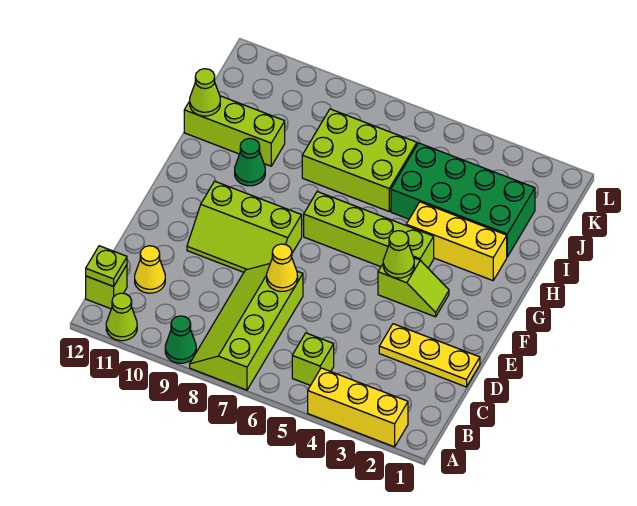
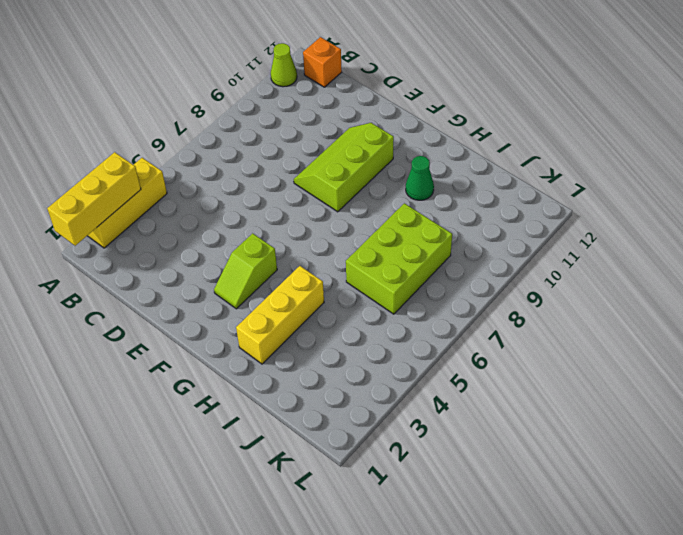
yellow 1x3 brick [47,152,141,246] -> none
orange 1x1 brick [303,37,342,87] -> lime 1x1 brick [86,265,127,309]
none -> lime 2x4 slope [190,264,303,390]
none -> green 1x1 cone [165,316,196,363]
none -> lime 1x1 brick [292,333,334,385]

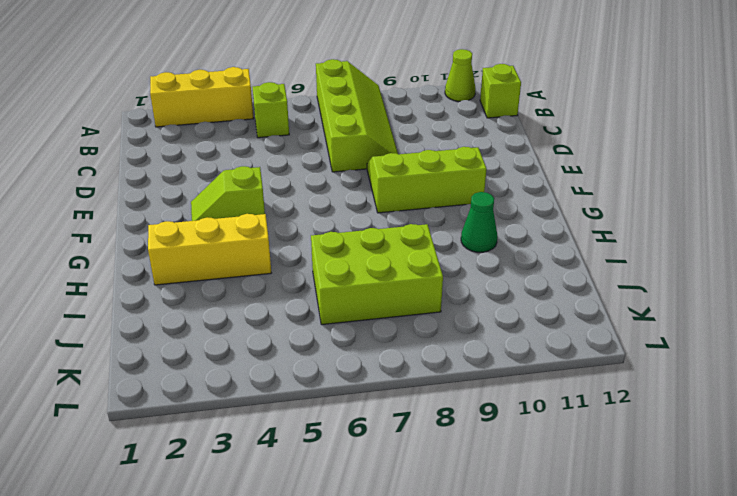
none -> green 1x1 cone [165,316,196,363]
none -> yellow 1x1 cone [135,246,165,293]
none -> yellow 1x3 plate [379,324,480,387]

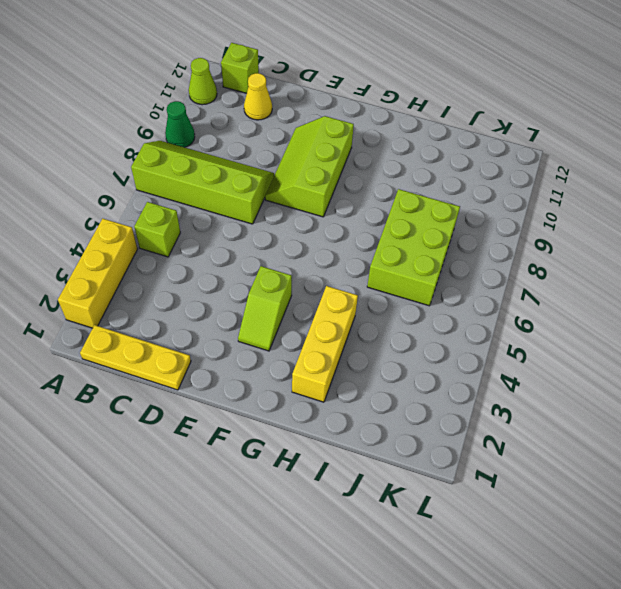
yellow 1x3 plate [80,325,191,390] -> yellow 1x3 plate turned to [379,324,480,387]
none -> lime 1x4 brick [304,192,434,268]
none -> green 1x1 cone [235,138,265,186]
none -> green 2x4 brick [391,143,535,257]

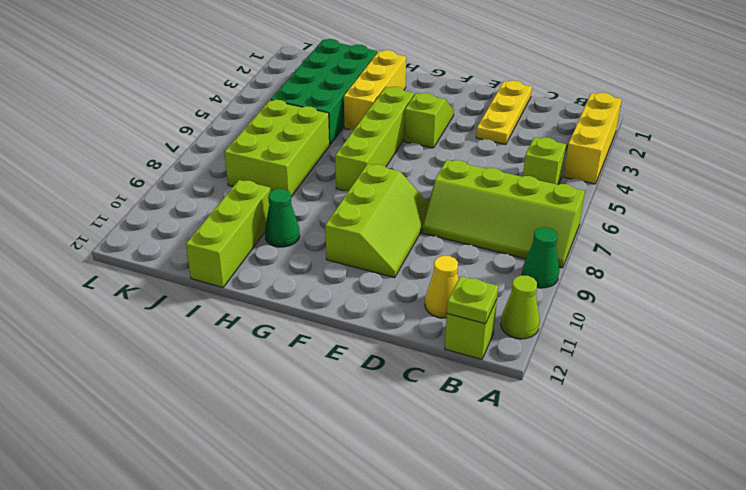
none -> yellow 1x1 cone [267,244,298,292]
none -> lime 1x1 cone [383,231,414,278]
none -> lime 1x1 cone [190,69,220,116]

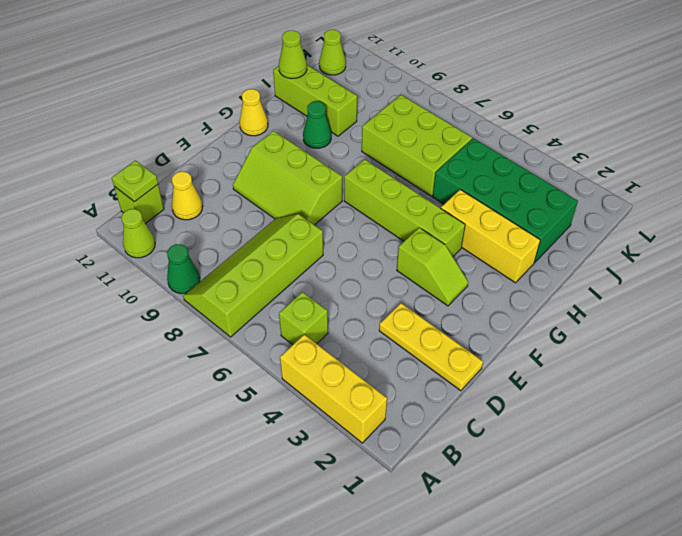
yellow 1x1 cone [240,89,268,136] -> yellow 1x1 cone moved to [267,244,298,292]
lime 1x1 cone [319,30,346,75] -> lime 1x1 cone moved to [383,231,414,278]

